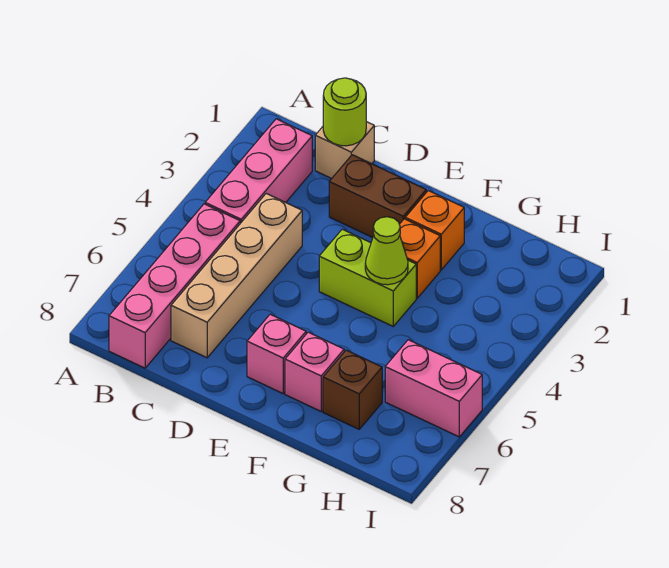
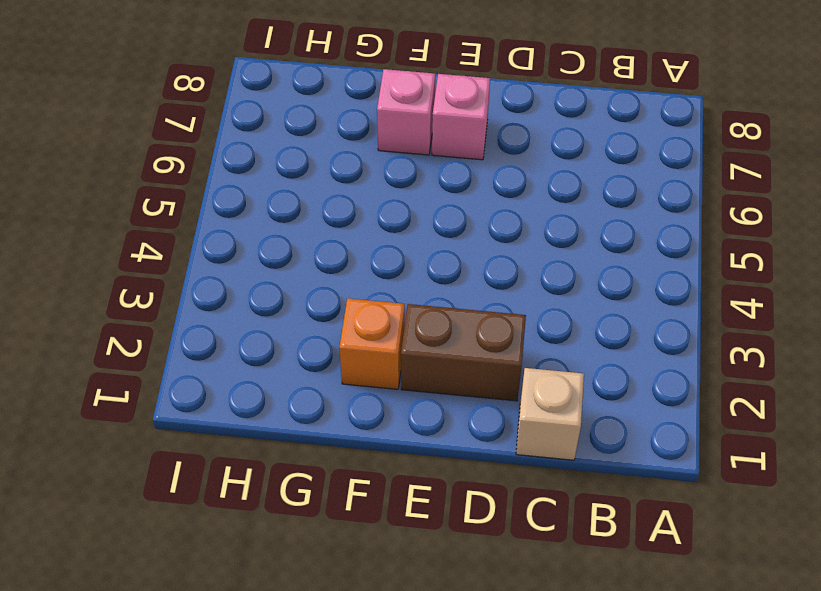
none -> pink 1x3 brick [205,119,312,223]
none -> pink 1x4 brick [109,204,240,368]
none -> tan 1x4 brick [171,194,302,358]

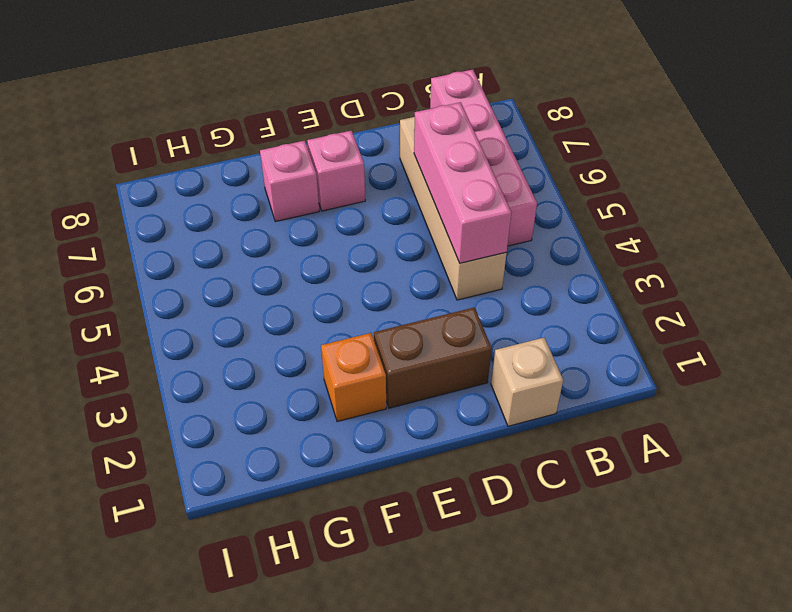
pink 1x3 brick [414,102,511,263] -> pink 1x3 brick moved to [205,119,312,223]
none -> lime 1x2 brick [319,229,416,326]
none -> orange 1x1 brick [399,219,440,298]
none -> brown 1x1 brick [323,350,382,429]

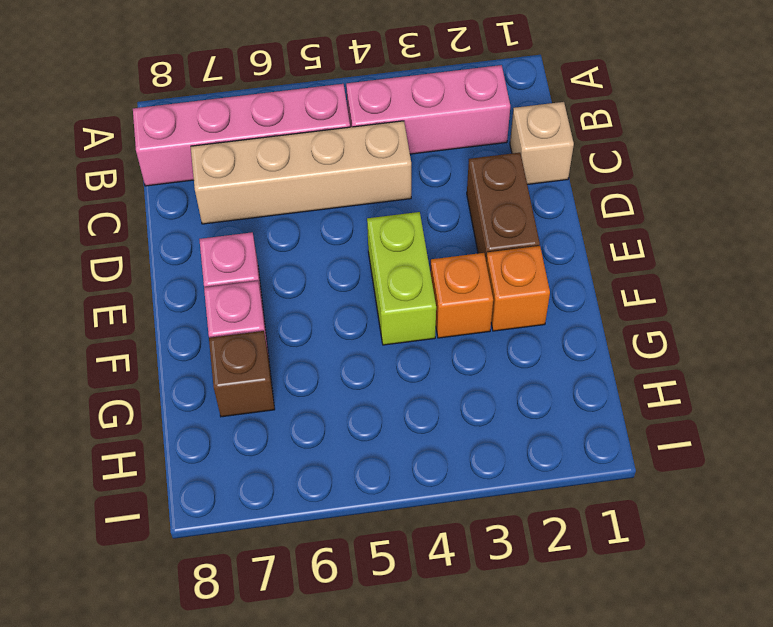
none -> pink 1x2 brick [385,340,482,437]
none -> lime 1x1 round brick [323,78,366,146]
none -> lime 1x1 cone [365,217,408,285]

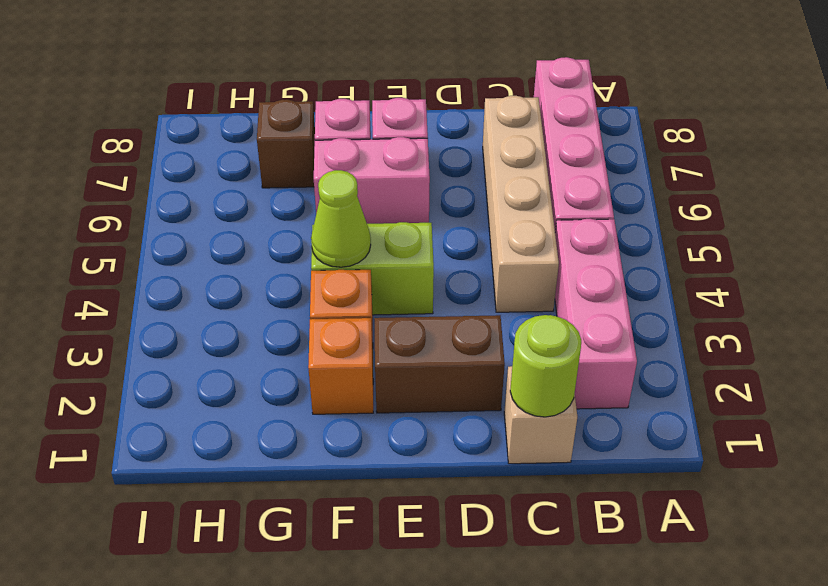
pink 1x2 brick [314,137,430,224] -> pink 1x2 brick moved to [385,340,482,437]

